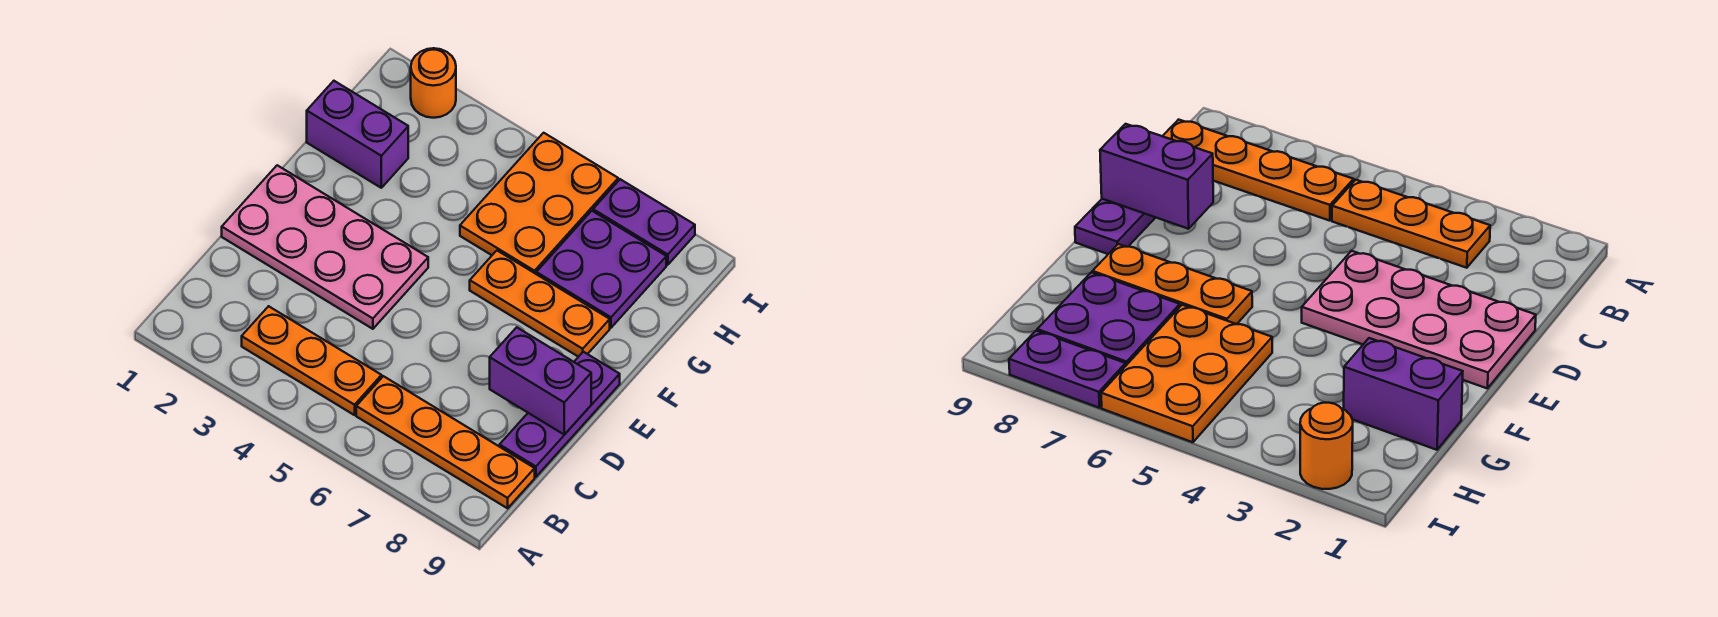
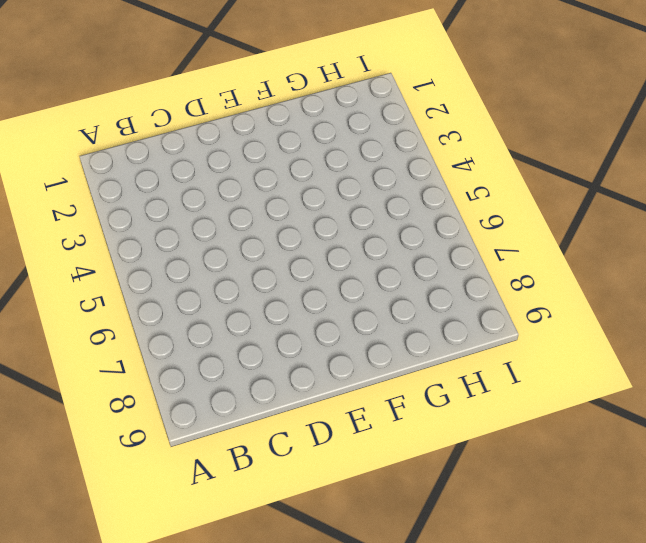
none -> orange 1x3 plate [242,306,382,415]
none -> orange 1x4 plate [356,376,535,508]

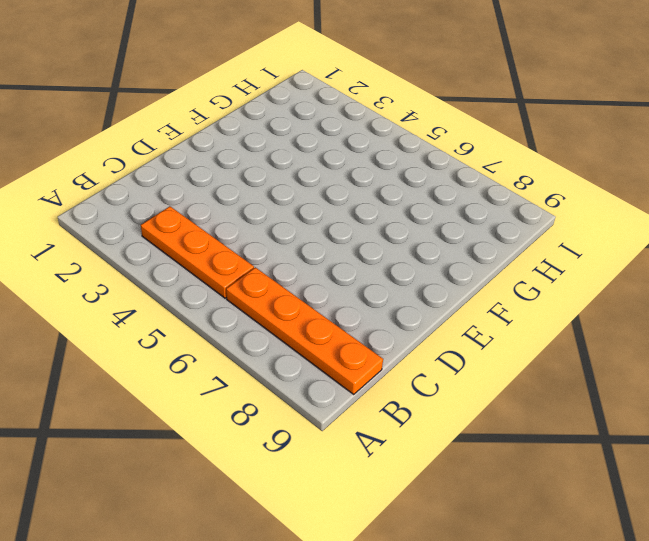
none -> purple 1x3 plate [500,352,620,477]
none -> pink 2x4 plate [222,165,428,329]

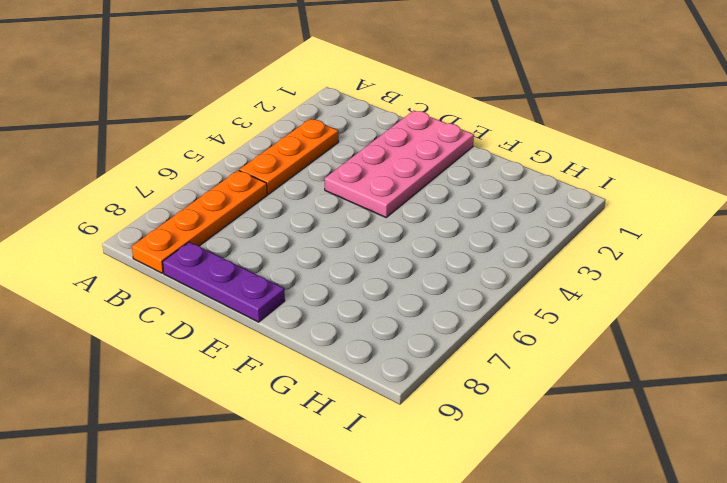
none -> orange 1x3 plate [470,251,610,357]
none -> purple 1x2 brick [307,81,408,188]

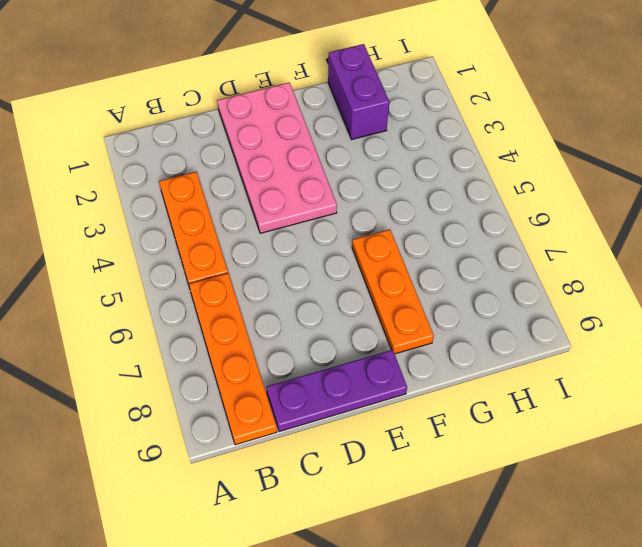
none -> orange 2x3 plate [460,133,618,274]
none -> purple 2x2 plate [536,211,666,328]

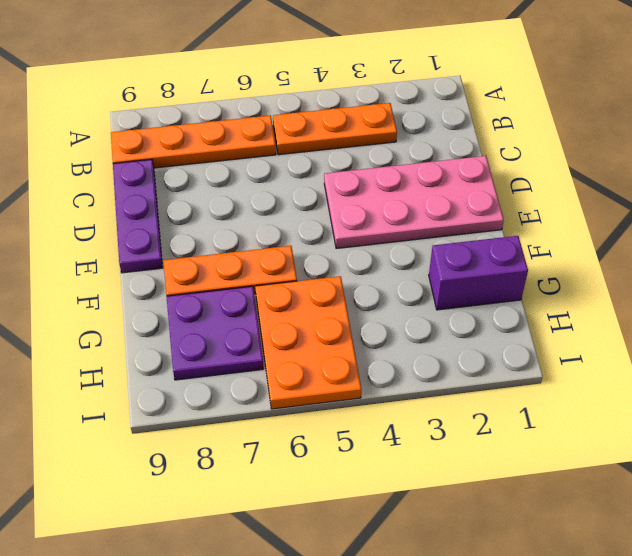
none -> orange 1x1 round brick [411,48,456,118]
none -> purple 1x2 plate [593,179,695,265]

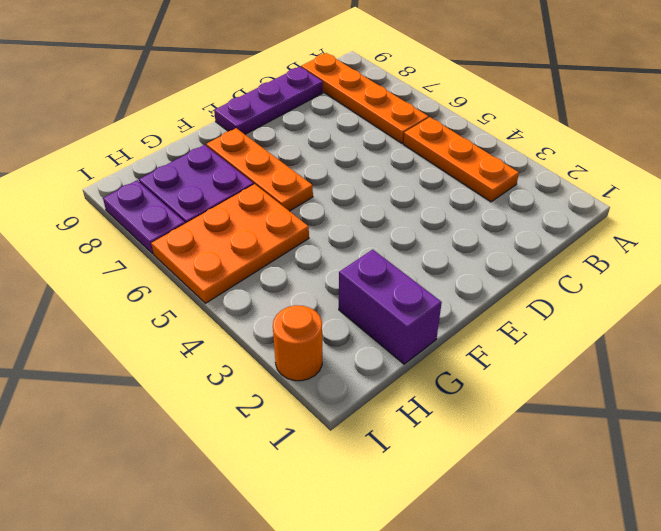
none -> pink 2x4 plate [222,165,428,329]
none -> purple 1x2 brick [490,327,591,435]

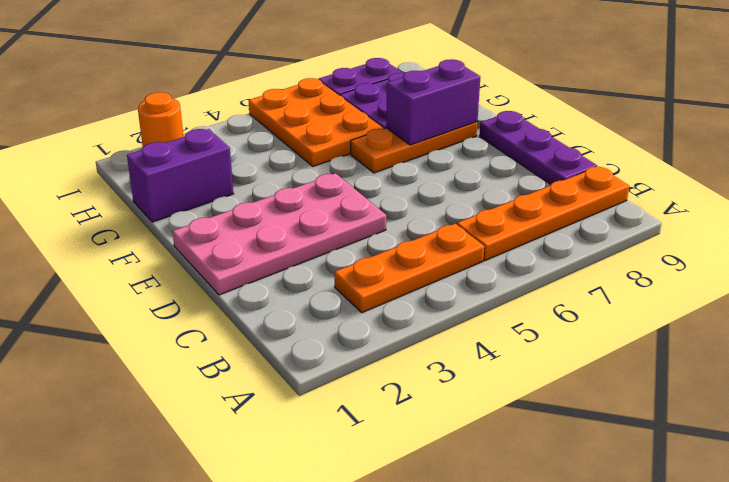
purple 1x2 brick [386,59,480,145] -> purple 1x2 brick moved to [490,327,591,435]

